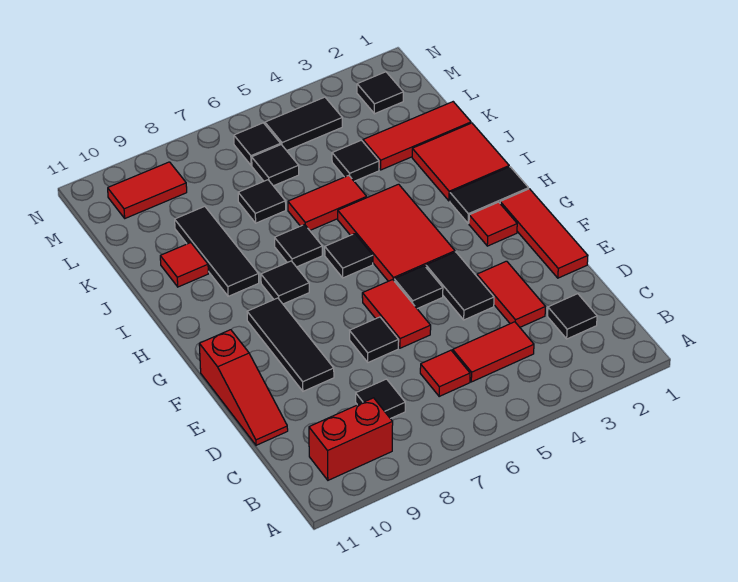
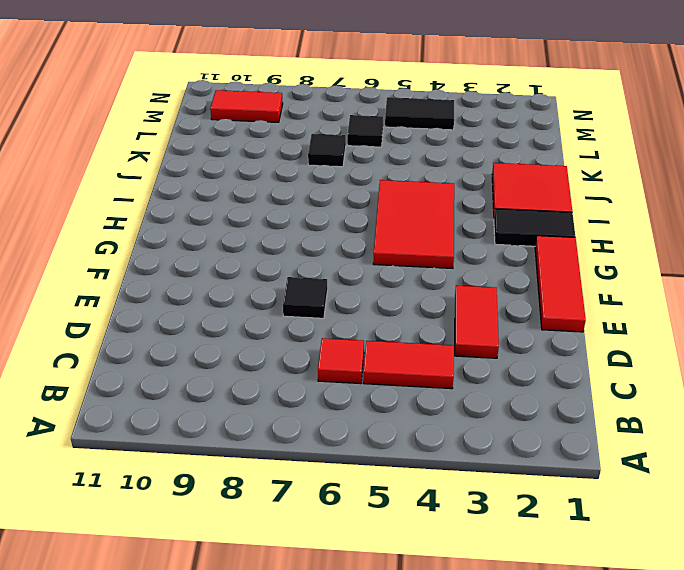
none -> red 1x2 brick [309,398,393,480]
none -> black 1x1 tile [548,294,597,339]
none -> black 1x1 tile [356,379,405,419]
none -> red 1x3 slope [199,330,288,445]

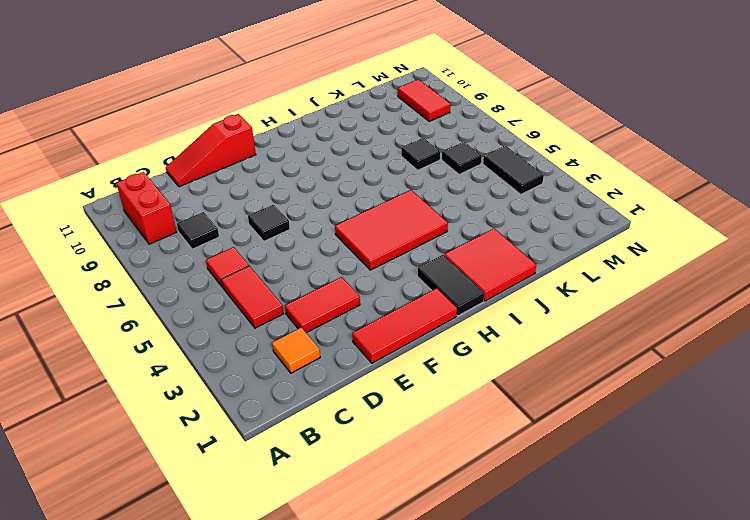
orange 1x1 tile [272,327,320,373] -> black 1x1 tile [548,294,597,339]
none -> black 1x2 tile [426,252,494,320]
none -> red 1x2 tile [362,280,431,348]
none -> black 1x3 tile [247,298,334,391]
none -> black 1x1 tile [394,266,443,309]

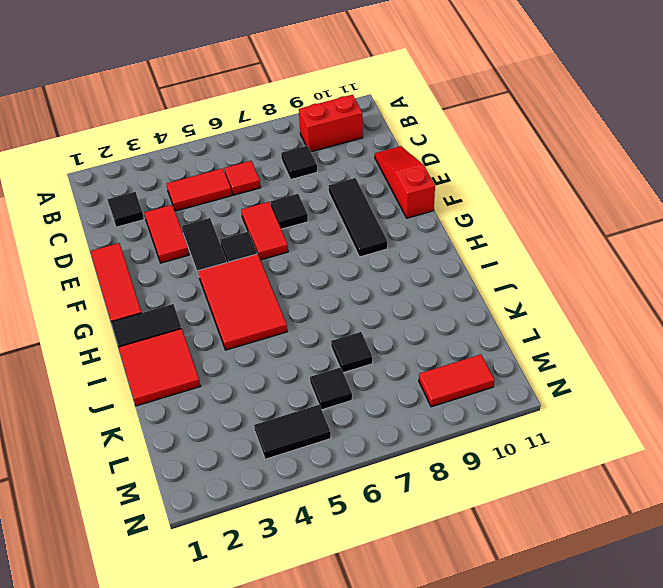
none -> red 1x1 tile [469,202,517,246]
none -> black 1x1 tile [325,234,373,278]
none -> black 1x1 tile [261,261,309,304]
none -> black 1x1 tile [275,225,322,267]

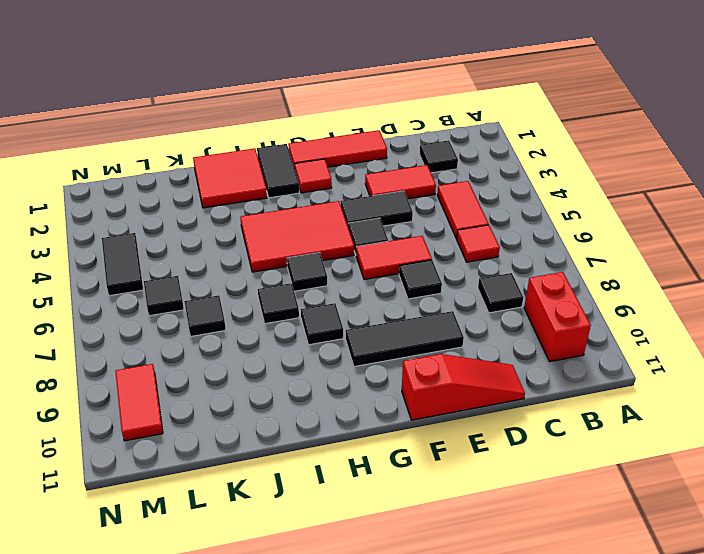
none -> black 1x3 tile [175,206,259,296]
none -> red 1x2 tile [288,175,367,230]
none -> red 1x1 tile [160,243,208,287]
none -> red 1x3 tile [363,102,471,170]

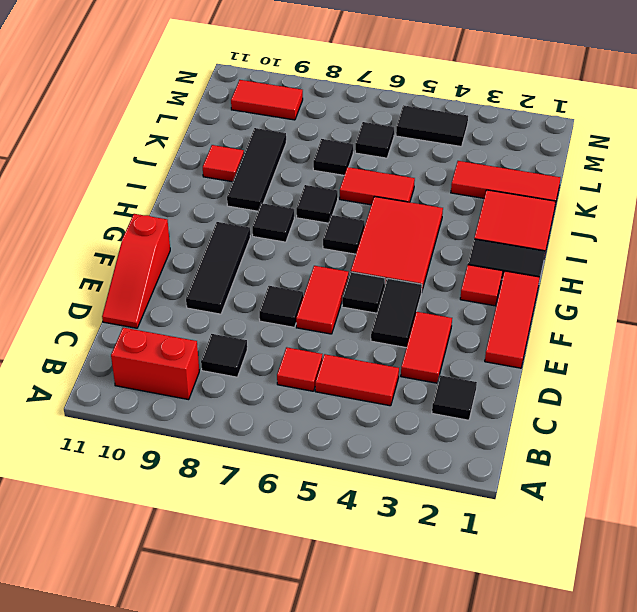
none -> black 1x1 tile [332,140,379,181]
none -> black 1x1 tile [357,72,403,114]
none -> black 1x1 tile [234,123,281,166]

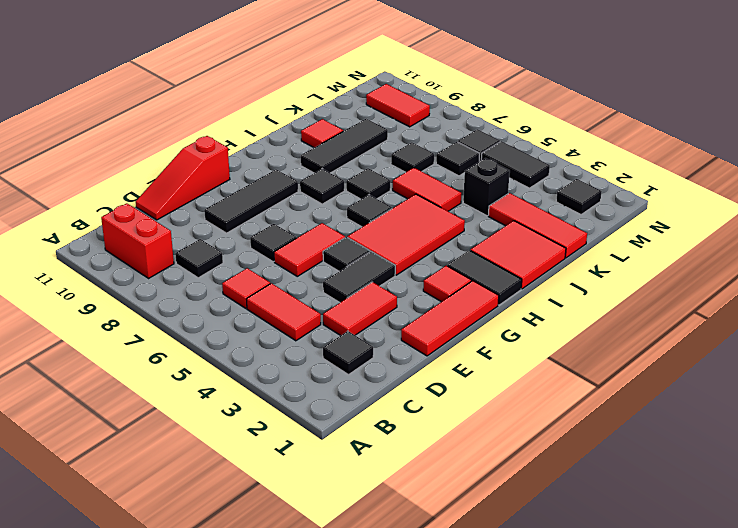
black 1x1 brick [463,158,510,216] -> black 1x1 tile [332,140,379,181]

